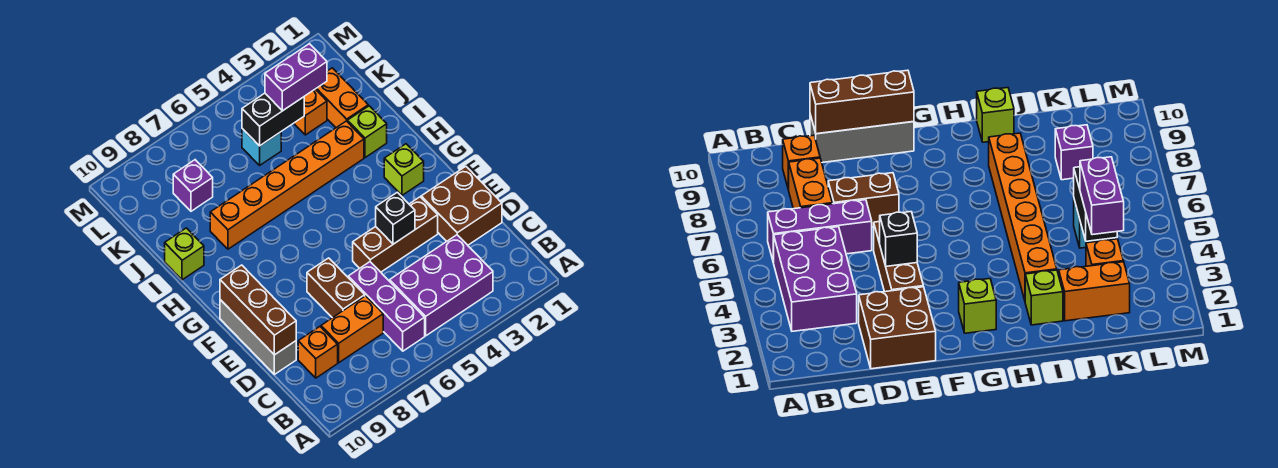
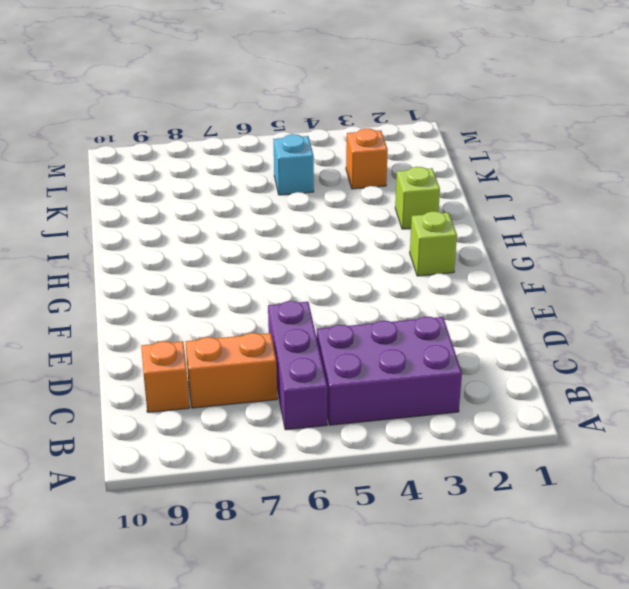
none -> brown 2x2 brick [421,166,502,245]
none -> brown 1x2 brick [307,258,365,318]
none -> grey 1x3 brick [220,300,296,374]

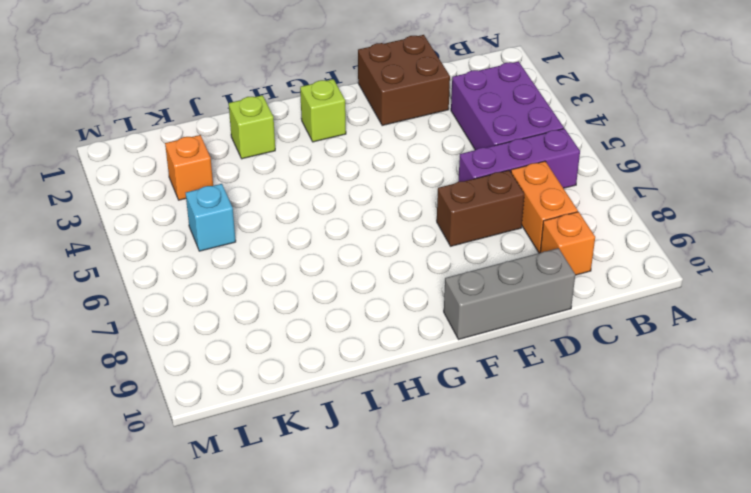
none -> brown 1x3 brick [353,197,438,272]
none -> orange 1x6 brick [210,121,364,249]
none -> lime 1x1 brick [165,228,204,280]

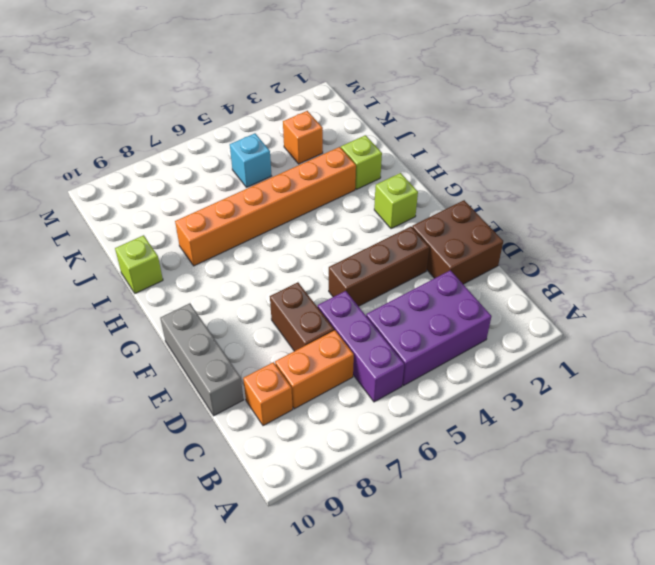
none -> orange 1x2 brick [316,68,368,128]
none -> purple 1x1 brick [173,160,213,211]
none -> brown 1x3 brick [220,265,296,355]

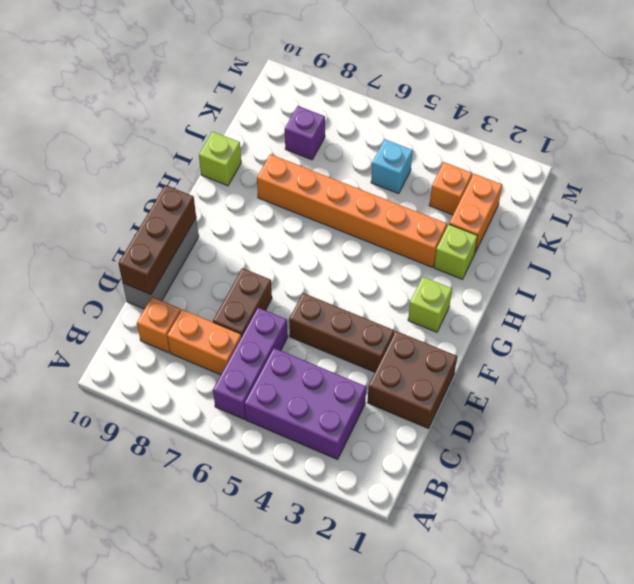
none -> black 1x1 brick [376,192,415,244]
none -> black 1x2 brick [242,93,304,146]
none -> purple 1x2 brick [265,44,327,111]

